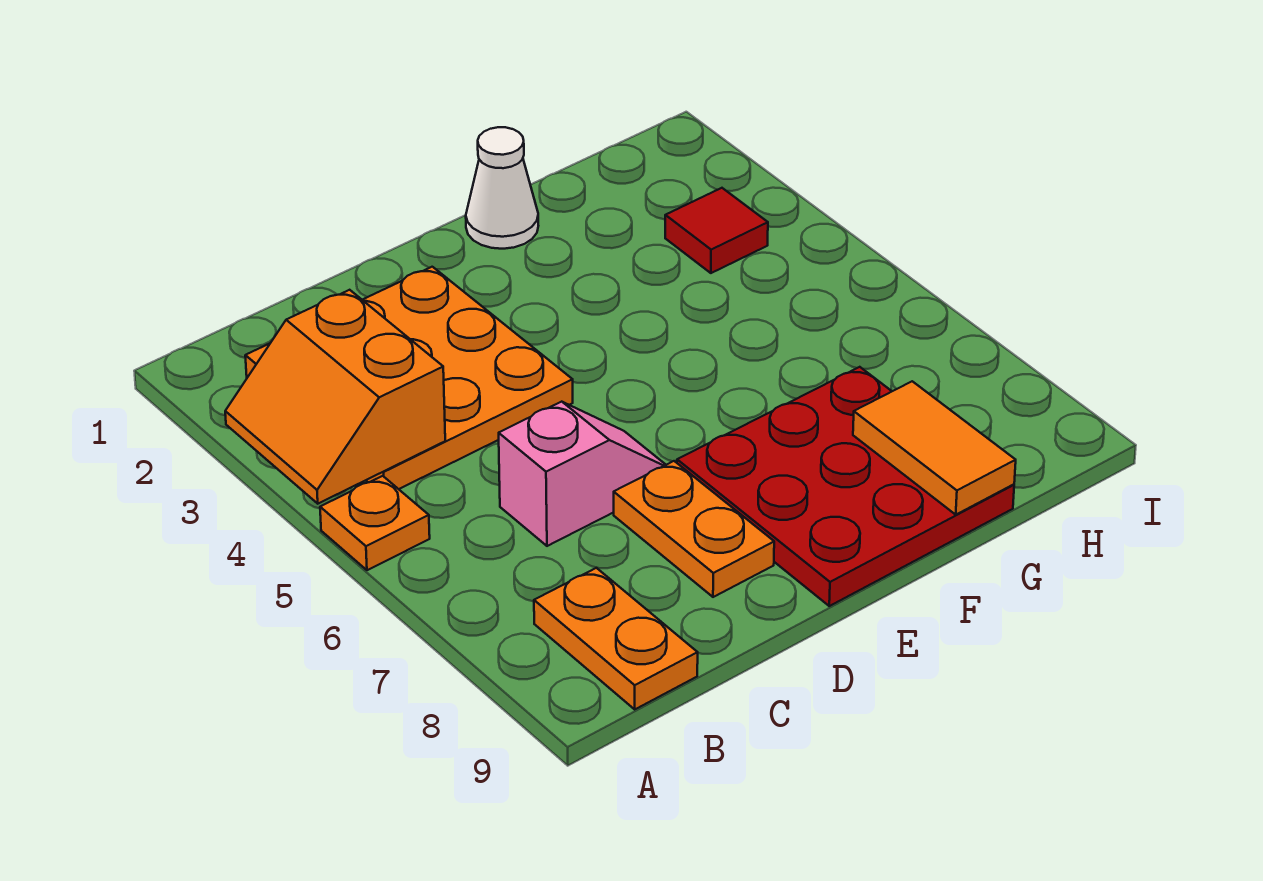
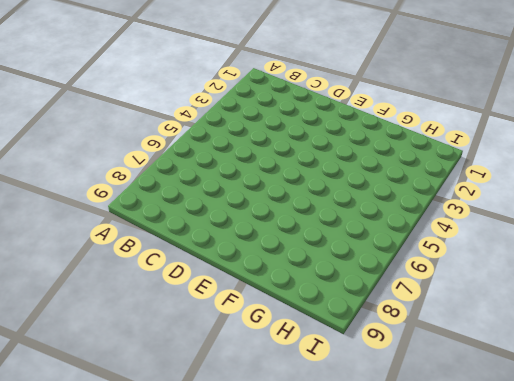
none -> orange 1x1 plate [320,476,430,570]
none -> orange 3x3 plate [245,267,573,489]

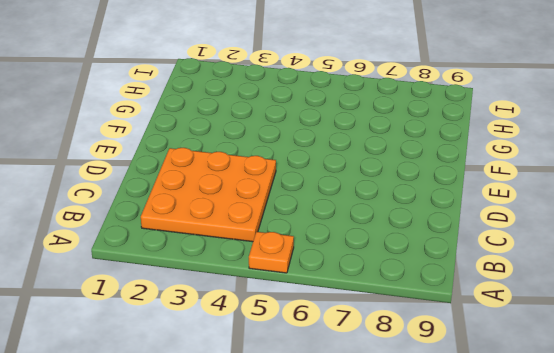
none -> orange 1x2 plate [534,568,698,709]
none -> pink 1x2 slope [499,402,666,546]

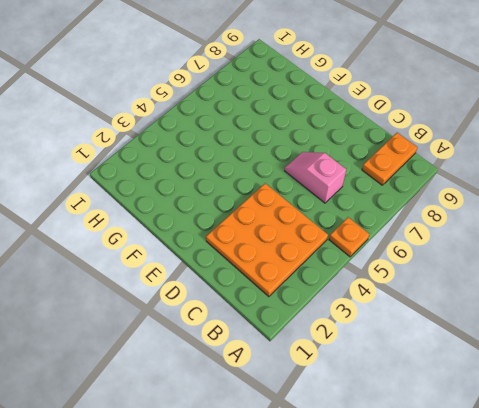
none -> orange 1x2 plate [614,461,774,597]
none -> red 3x3 plate [677,367,1014,606]

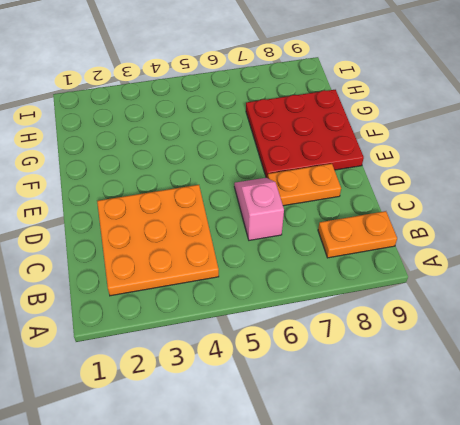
none -> orange 1x1 plate [320,476,430,570]
none -> white 1x1 cone [466,127,538,249]

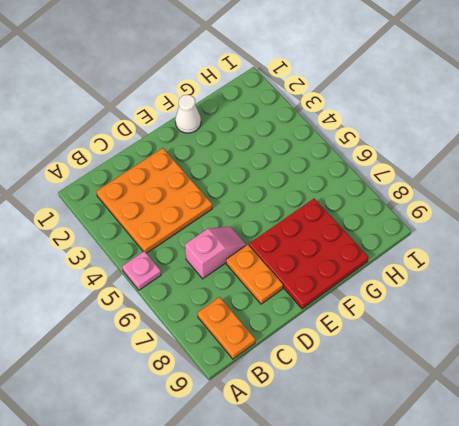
pink 1x1 plate [122,251,161,290] -> orange 1x1 plate [320,476,430,570]
none -> red 1x1 tile [665,188,768,273]
none -> orange 2x2 slope [225,290,445,504]

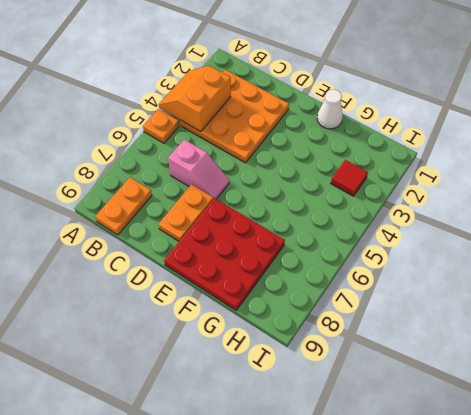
none -> orange 1x2 tile [853,381,1016,515]

